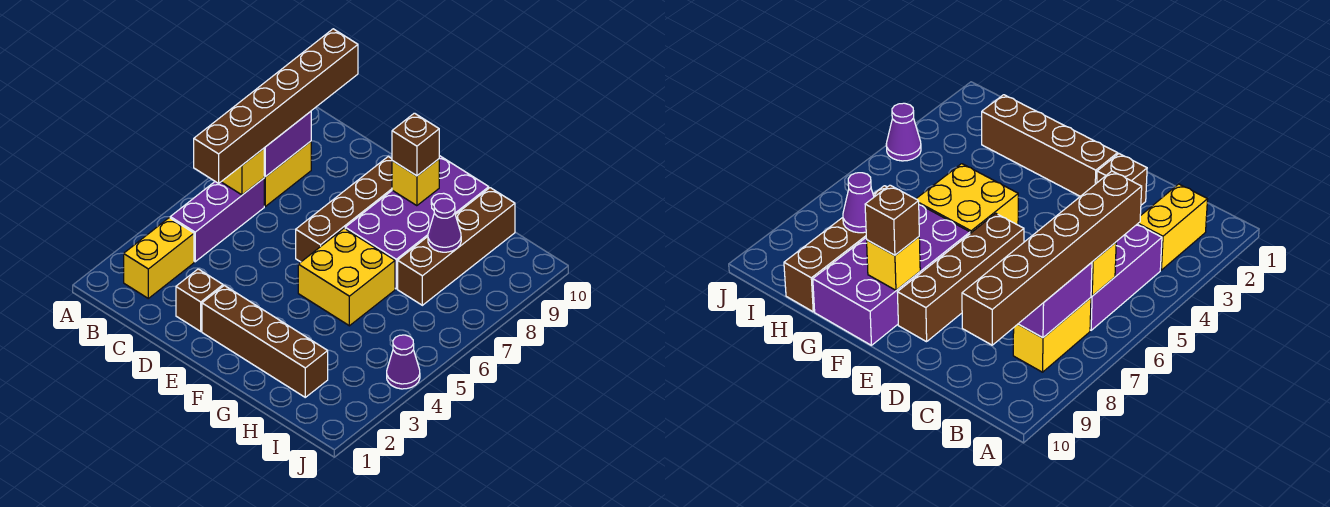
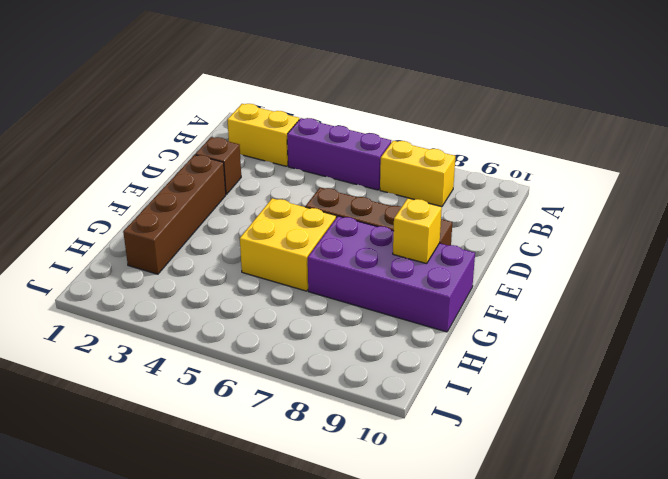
none -> brown 1x4 brick [398,188,515,305]
none -> purple 1x1 cone [387,335,420,389]
none -> yellow 1x1 brick [221,148,264,195]

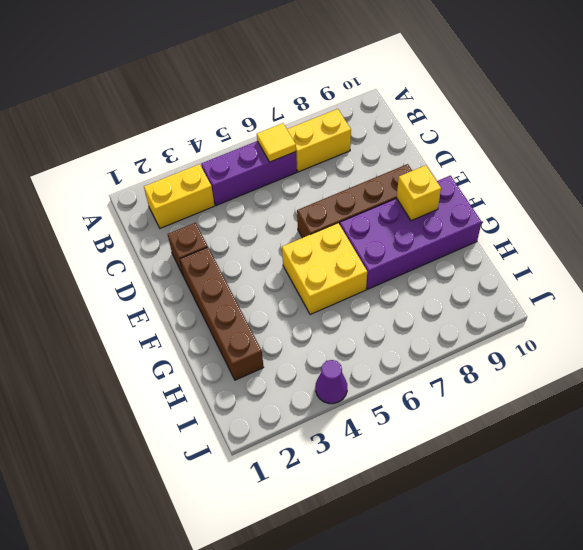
yellow 1x1 tile [257,123,296,162] -> yellow 1x1 brick [221,148,264,195]
none -> brown 1x4 brick [398,188,515,305]
none -> purple 1x2 brick [264,111,311,177]
none -> purple 1x1 cone [428,198,461,252]

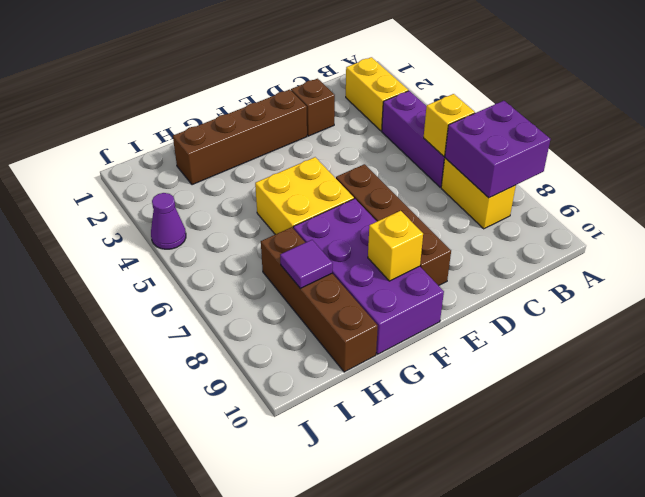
purple 2x2 brick [445,101,550,198] -> purple 1x2 brick [264,111,311,177]
purple 1x1 tile [280,240,333,288] -> purple 1x1 cone [428,198,461,252]
none -> brown 1x6 brick [194,29,358,183]
none -> brown 1x1 brick [392,113,439,176]

